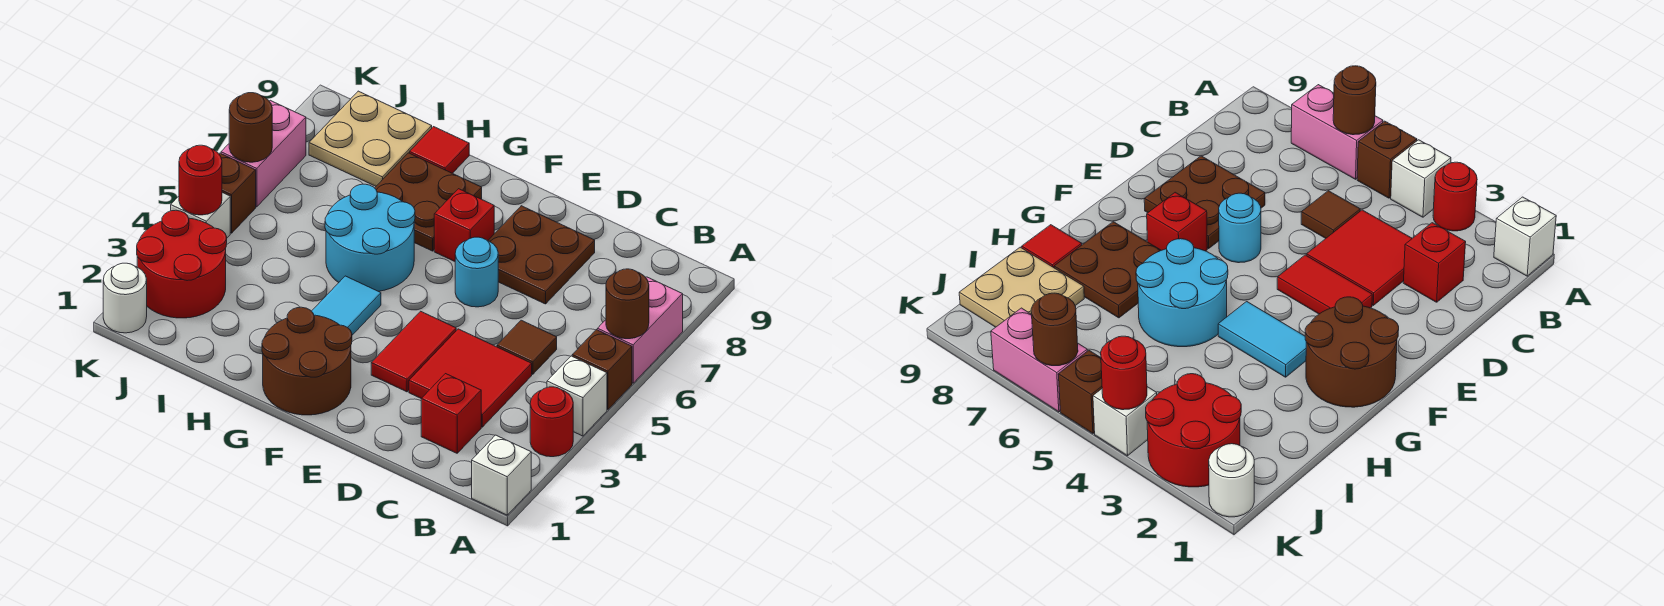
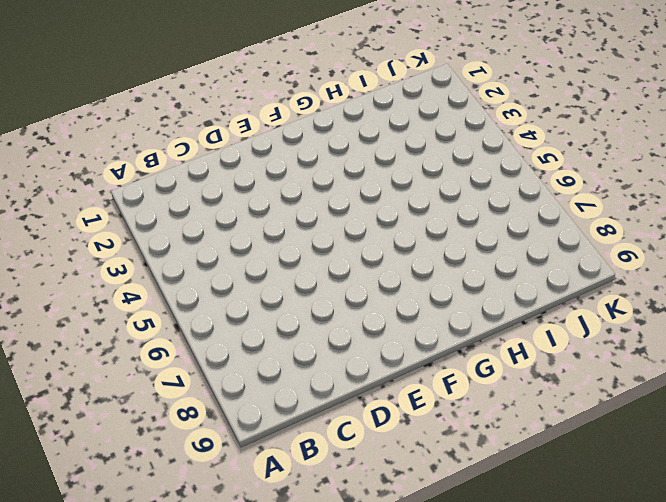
none -> white 1x1 brick [472,435,531,515]
none -> red 1x1 round brick [530,387,573,457]
none -> white 1x1 brick [547,356,607,436]

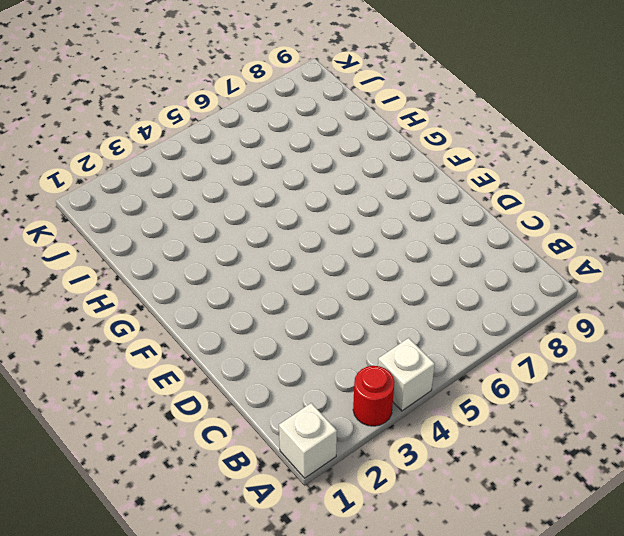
none -> brown 1x1 brick [572,330,632,410]
none -> pink 1x2 brick [597,277,683,383]
none -> red 1x1 brick [421,374,481,453]

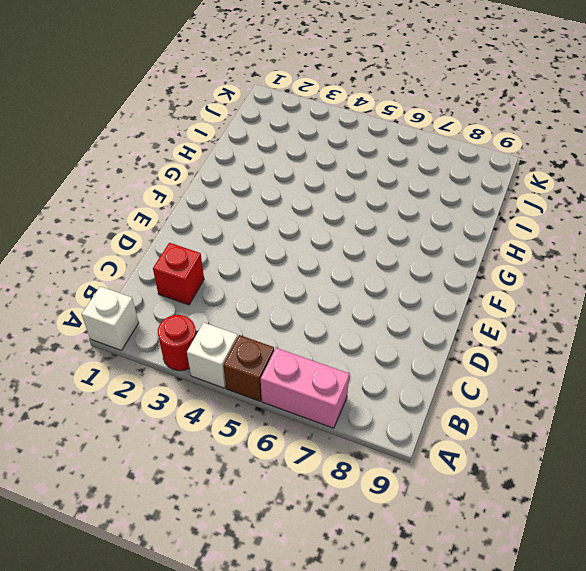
none -> red 2x2 tile [409,329,532,427]
none -> brown 1x1 tile [497,320,557,374]
none -> brown 2x2 plate [488,206,595,304]

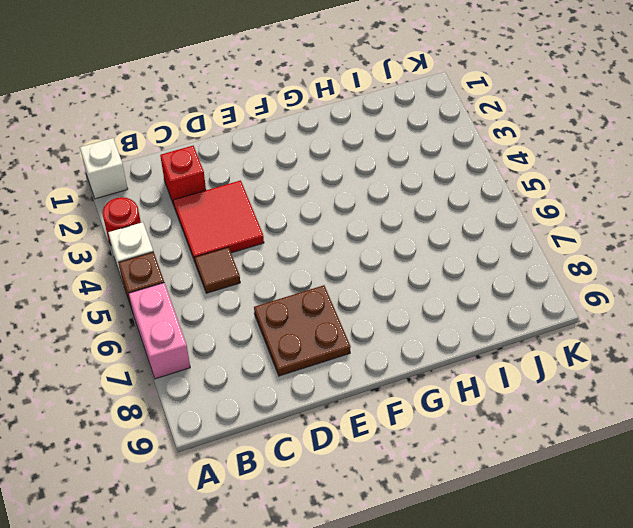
none -> red 1x2 tile [371,311,456,392]
none -> cyan 1x1 round brick [455,237,498,307]
none -> brown 2x2 round brick [262,307,352,415]

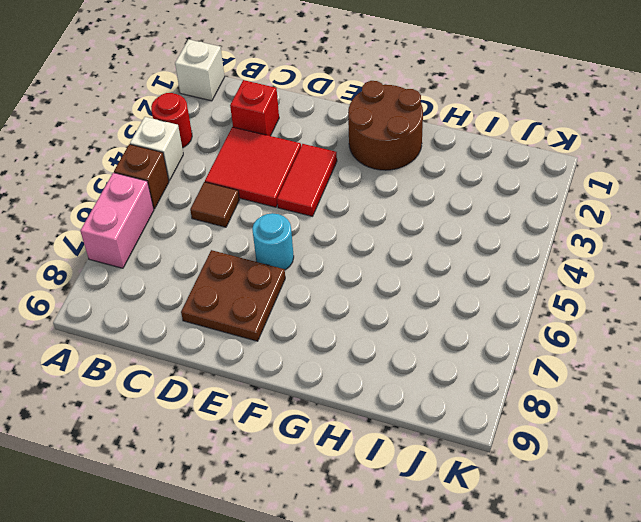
none -> red 1x1 brick [434,189,494,261]
none -> cyan 1x2 tile [312,276,381,335]
none -> cyan 2x2 round brick [325,184,415,291]

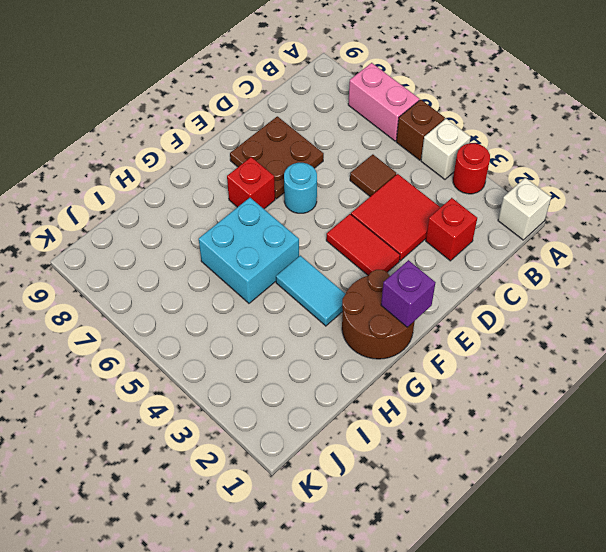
purple 1x1 brick [381,260,436,327] -> none
cyan 2x2 brick [199,198,299,303] -> cyan 2x2 round brick [325,184,415,291]
none -> brown 2x2 plate [375,153,482,251]
none -> red 1x1 tile [410,127,469,173]
none -> tan 2x2 plate [309,91,432,186]

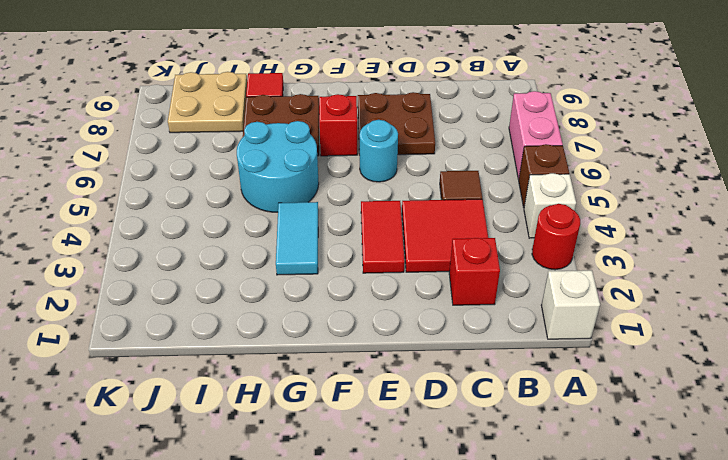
none -> brown 2x2 round brick [262,307,352,415]
none -> red 2x2 round brick [137,210,227,318]
none -> white 1x1 round brick [103,263,147,333]

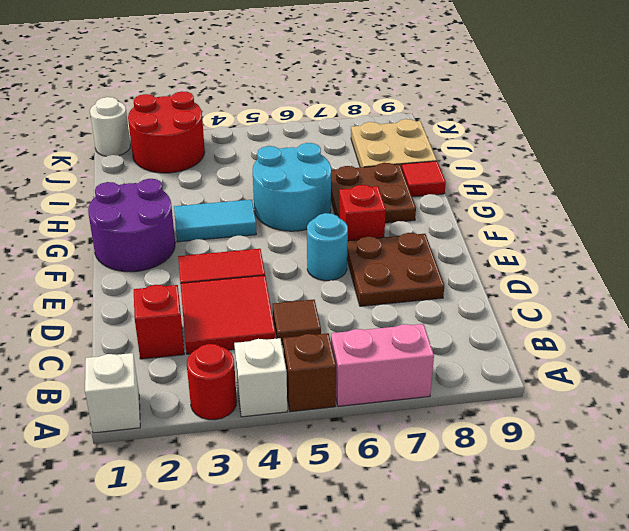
purple 2x2 round brick [88,179,175,272] -> brown 2x2 round brick [262,307,352,415]
none -> white 1x1 brick [171,193,230,238]
none -> brown 1x1 brick [219,153,256,233]
none -> pink 1x2 brick [221,100,306,207]

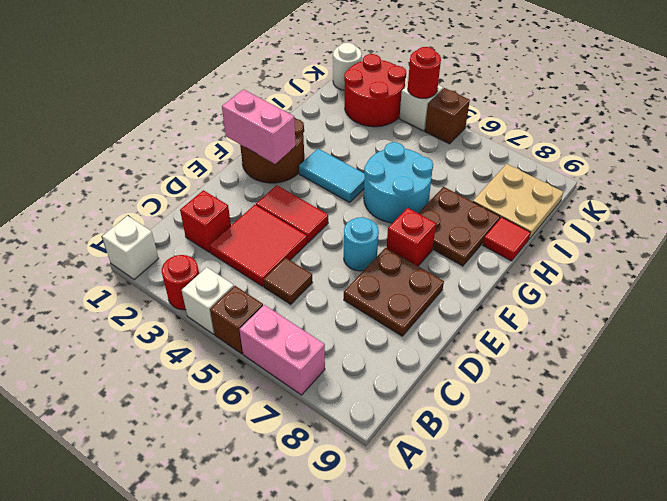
pink 1x2 brick [222,89,296,164] -> pink 1x2 brick moved to [221,100,306,207]
none -> brown 1x1 round brick [606,269,649,339]
none -> brown 1x1 round brick [229,93,272,162]

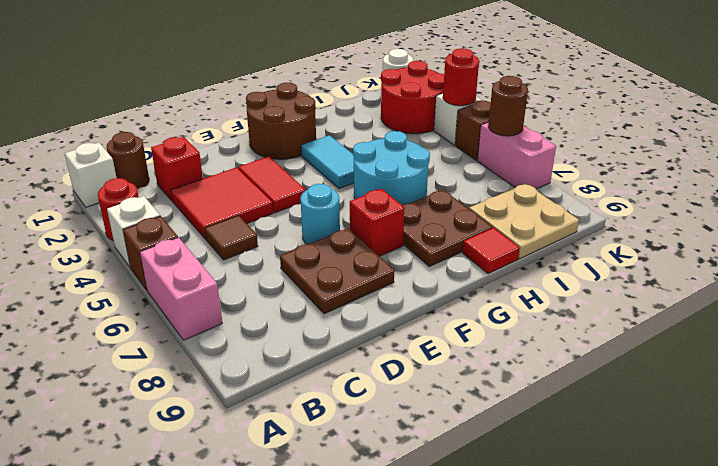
brown 1x1 round brick [106,132,149,189] -> brown 1x1 round brick moved to [606,269,649,339]

